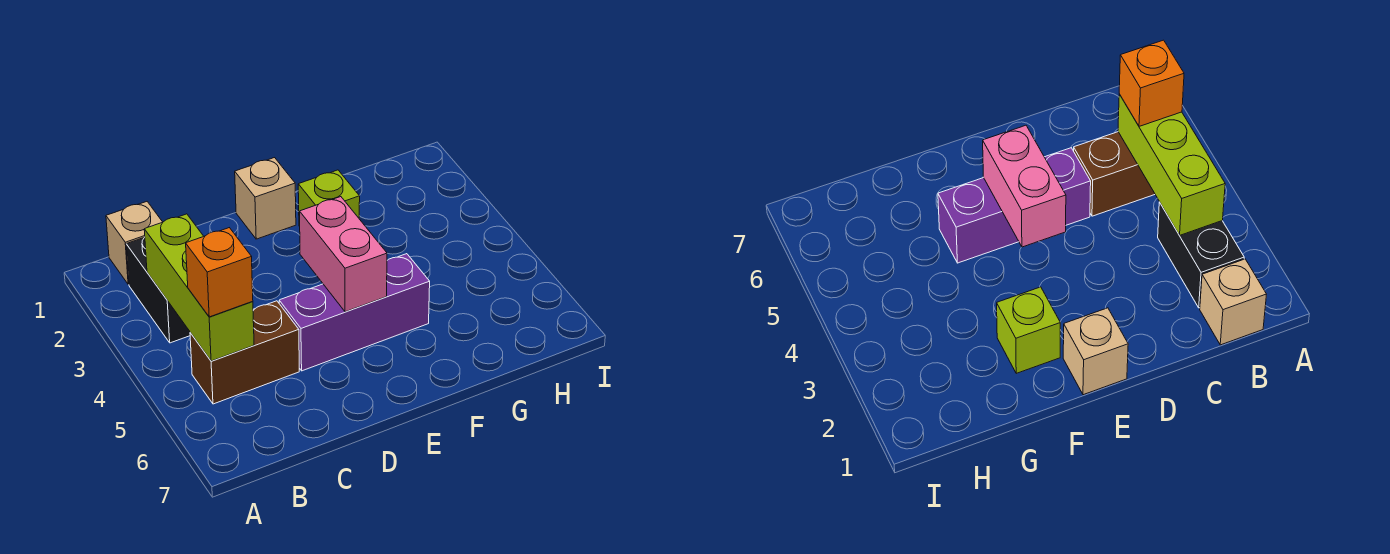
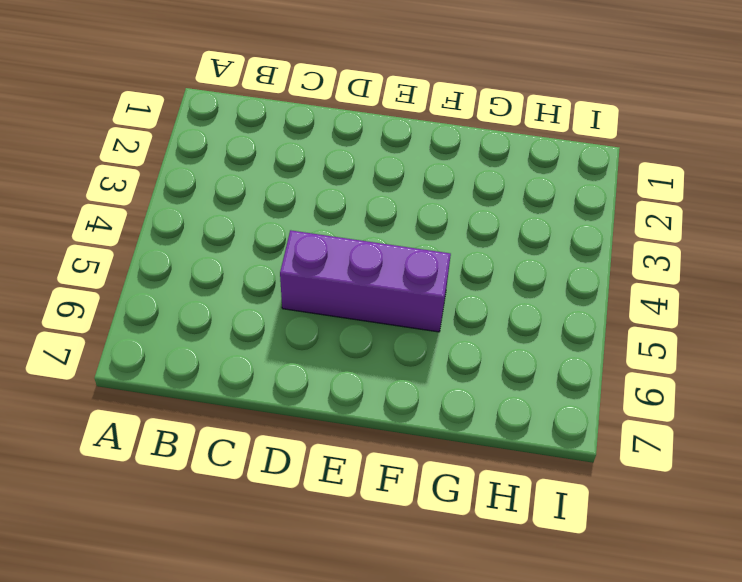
none -> tan 1x1 brick [106,202,162,284]
none -> black 1x2 brick [126,237,190,343]

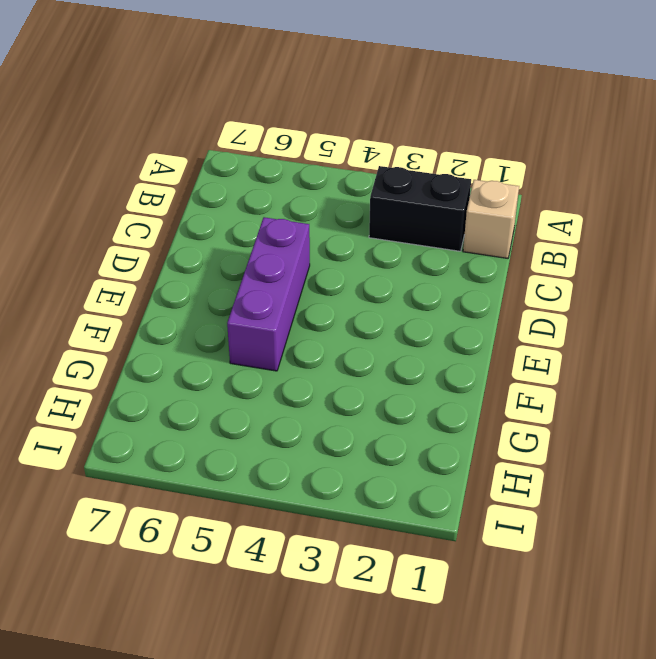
none -> brown 1x2 brick [190,301,299,404]
none -> tan 1x1 brick [235,158,296,239]

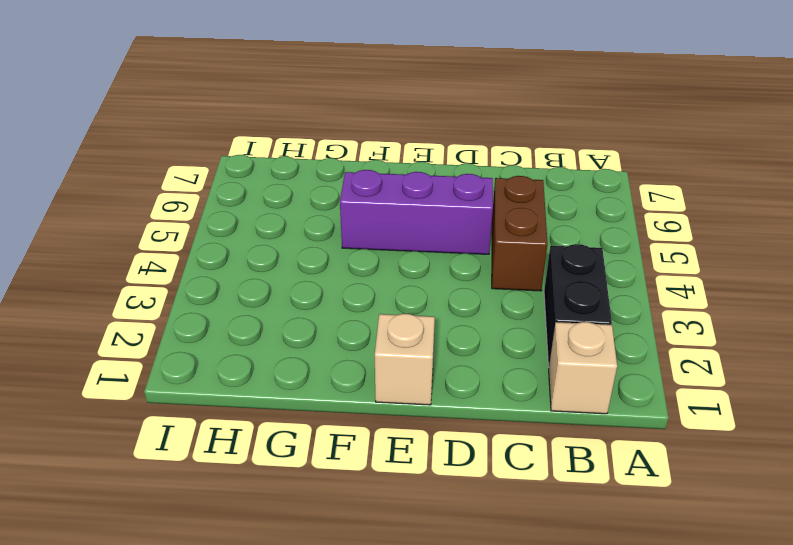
brown 1x2 brick [492,176,547,291] -> brown 1x2 brick turned to [190,301,299,404]
none -> lime 1x1 brick [298,170,360,226]
none -> lime 1x3 brick [144,214,254,361]

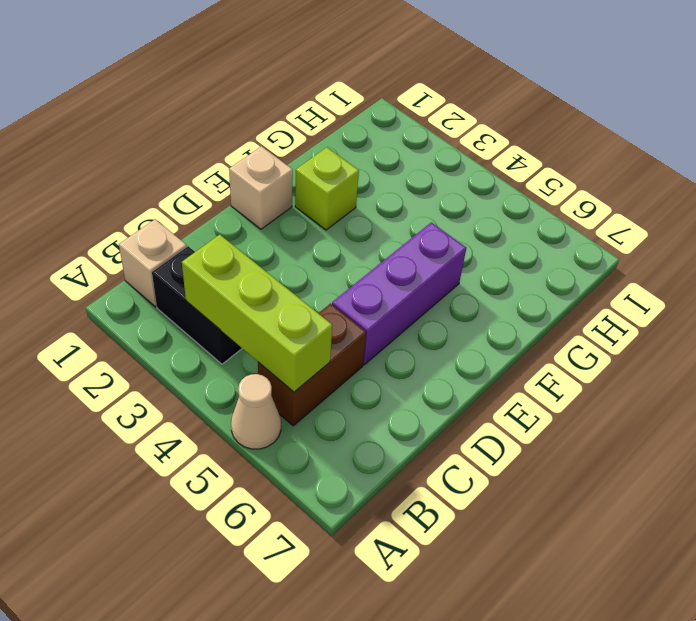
tan 1x1 cone [231,374,281,449] -> none
none -> pink 1x2 brick [300,197,387,312]
none -> orange 1x1 brick [186,228,253,317]

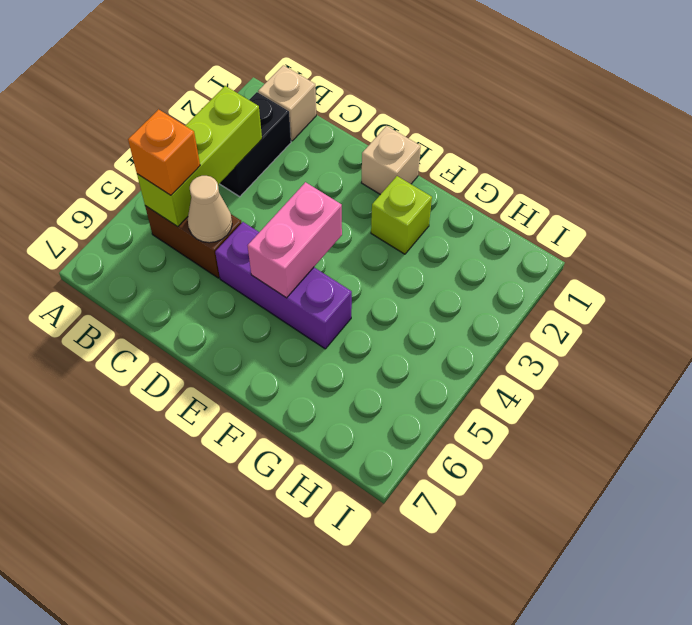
tan 1x1 cone [188,176,232,243] -> none

